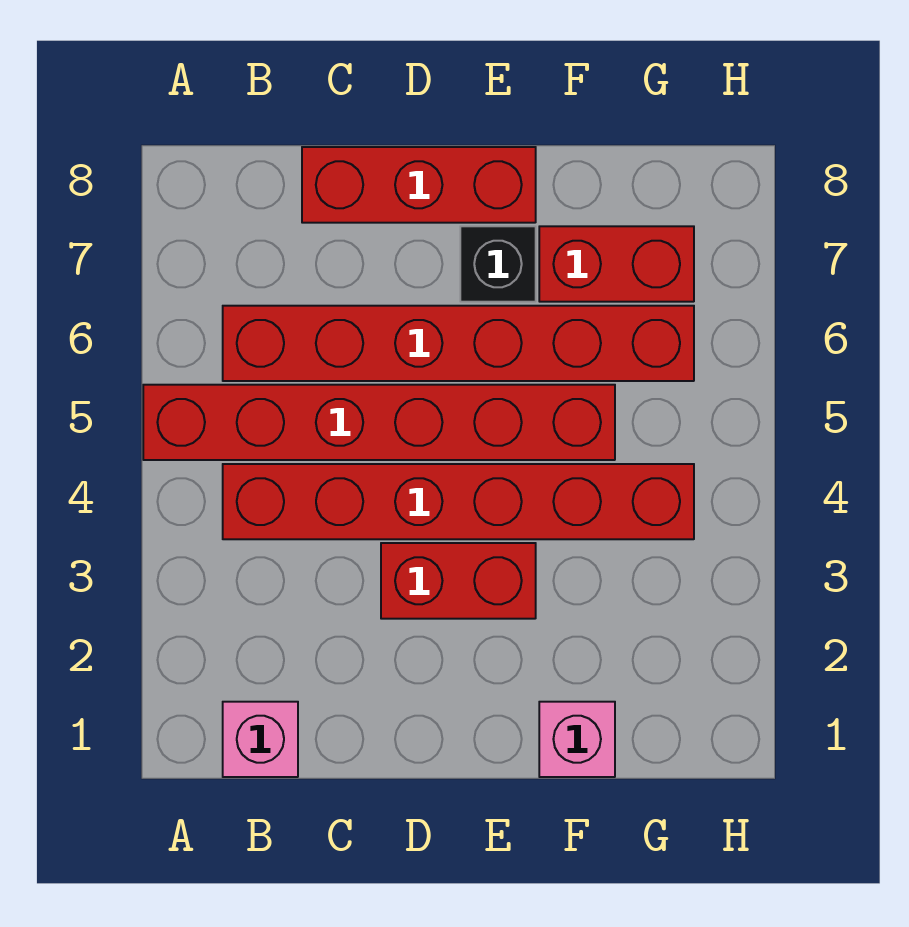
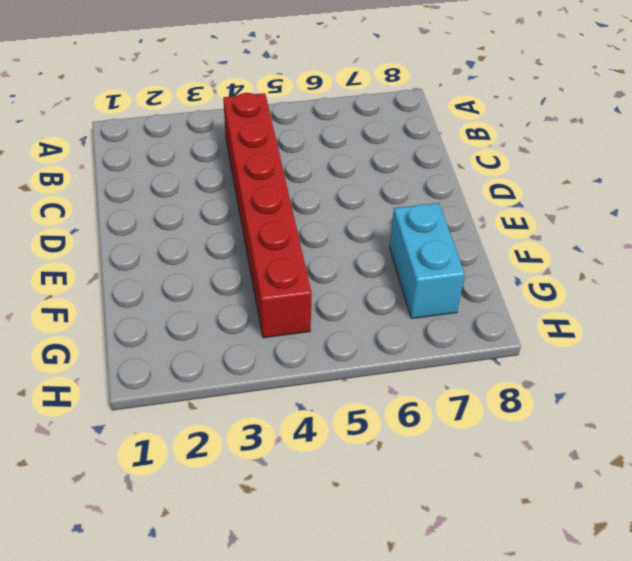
cyan 1x2 brick [390,203,465,319] -> red 1x2 brick [539,226,694,302]
none -> red 1x6 brick [143,385,615,460]
none -> pink 1x1 brick [223,702,298,777]

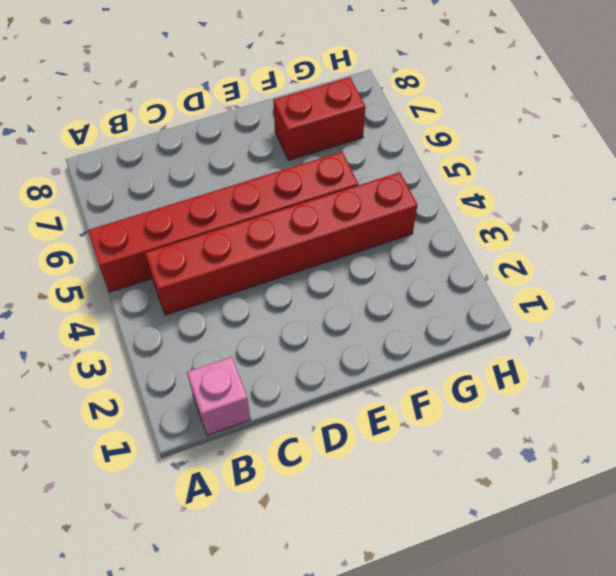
none -> red 1x6 brick [223,306,694,381]
none -> red 1x3 brick [302,147,536,223]

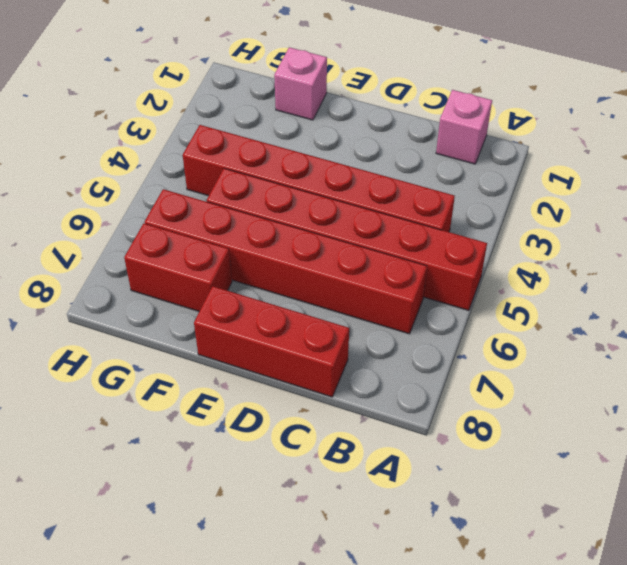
none -> red 1x2 brick [381,543,536,619]
none -> black 1x1 brick [460,226,536,302]

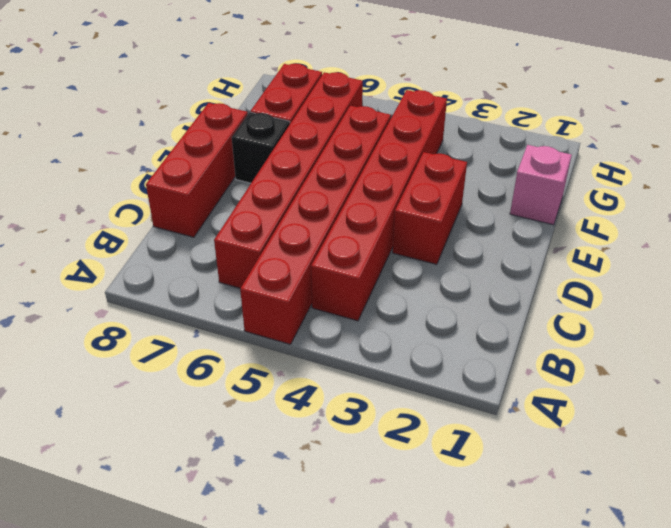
none -> pink 1x1 brick [223,702,298,777]

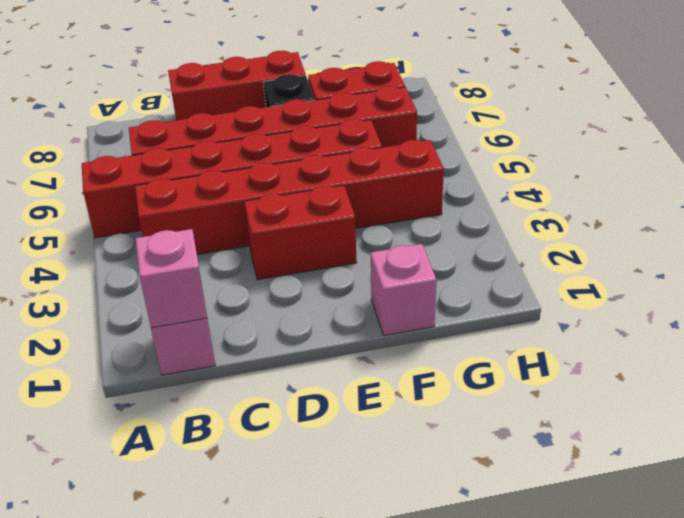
pink 1x1 brick [136,229,207,328] -> none

